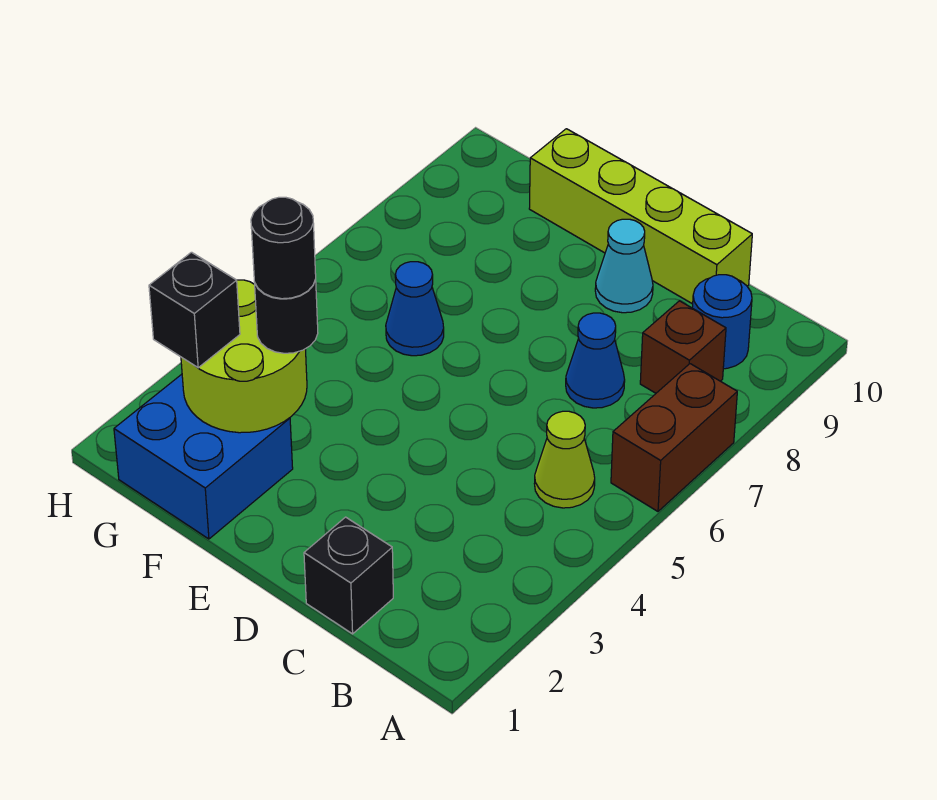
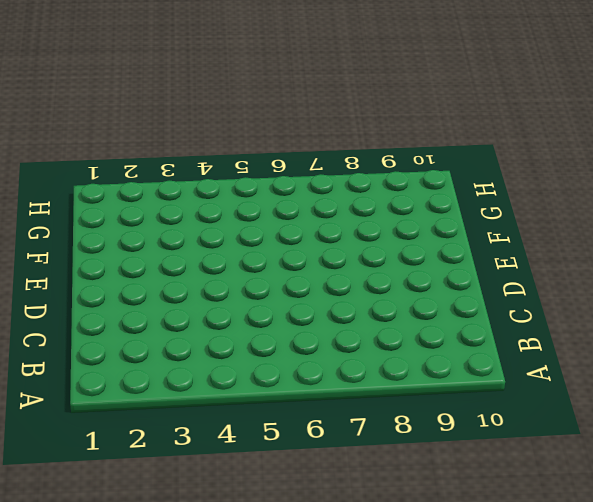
none -> brown 1x2 brick [611,364,737,511]
none -> lime 1x1 cone [534,411,595,508]
none -> brown 1x1 brick [640,301,726,393]

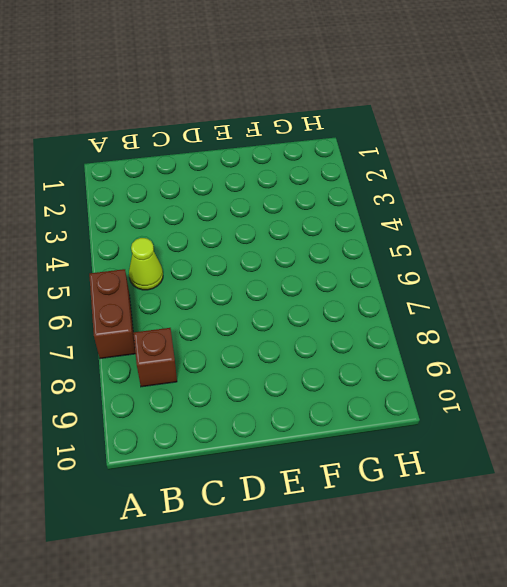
none -> blue 1x1 round brick [692,275,752,369]
none -> black 1x1 brick [304,517,393,634]
none -> blue 1x1 cone [566,313,625,408]

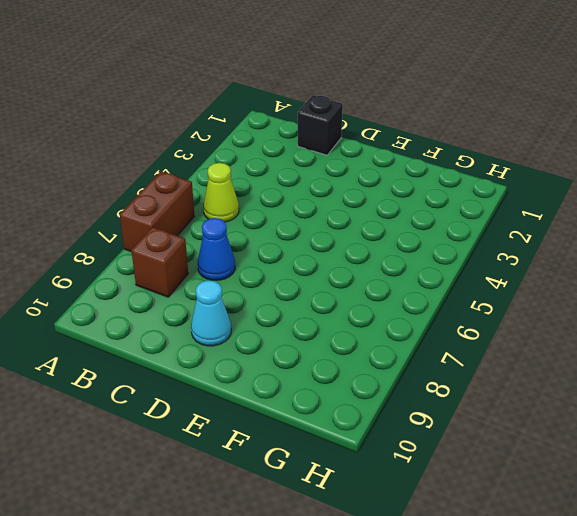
none -> blue 1x1 round brick [692,275,752,369]
none -> lime 1x4 brick [529,129,752,304]
none -> blue 2x2 brick [114,374,293,539]

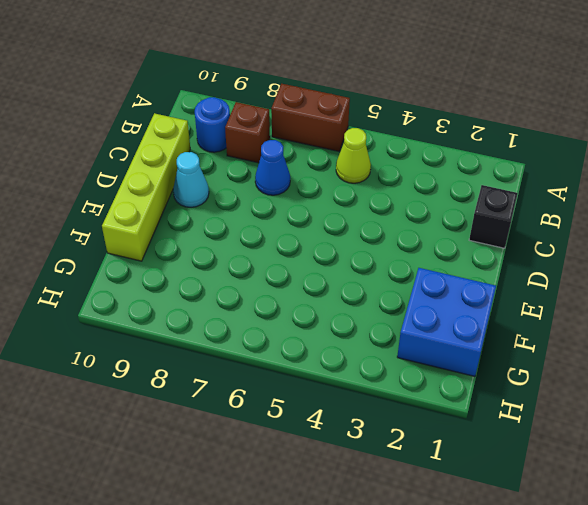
none -> blue 1x1 cone [386,262,444,356]
none -> lime 2x2 round brick [181,280,307,433]
none -> black 1x1 round brick [255,279,318,353]

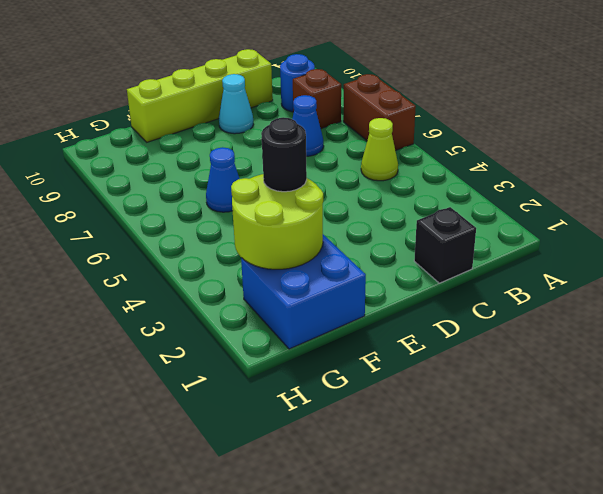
none -> black 1x1 brick [149,252,240,368]
none -> black 1x1 round brick [251,197,316,299]

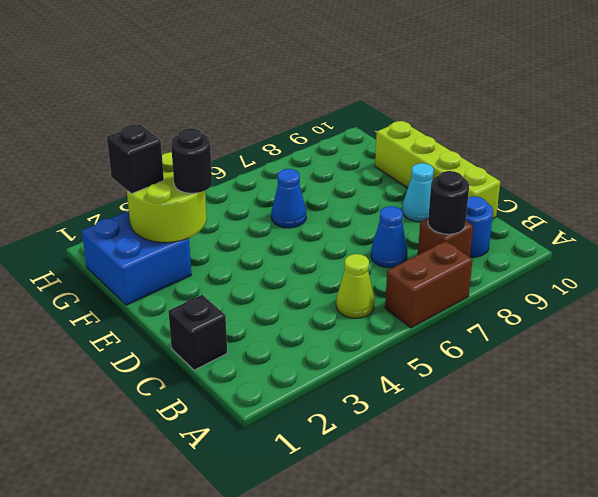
black 1x1 round brick [428,171,469,234] -> black 1x1 round brick moved to [251,197,316,299]

